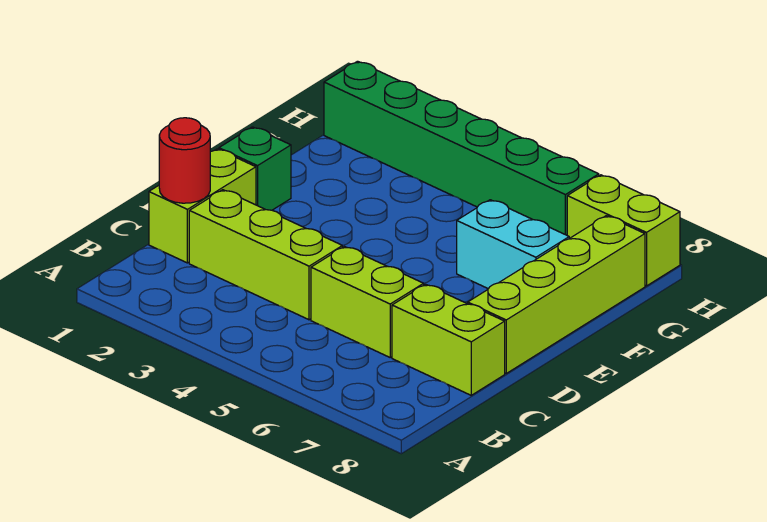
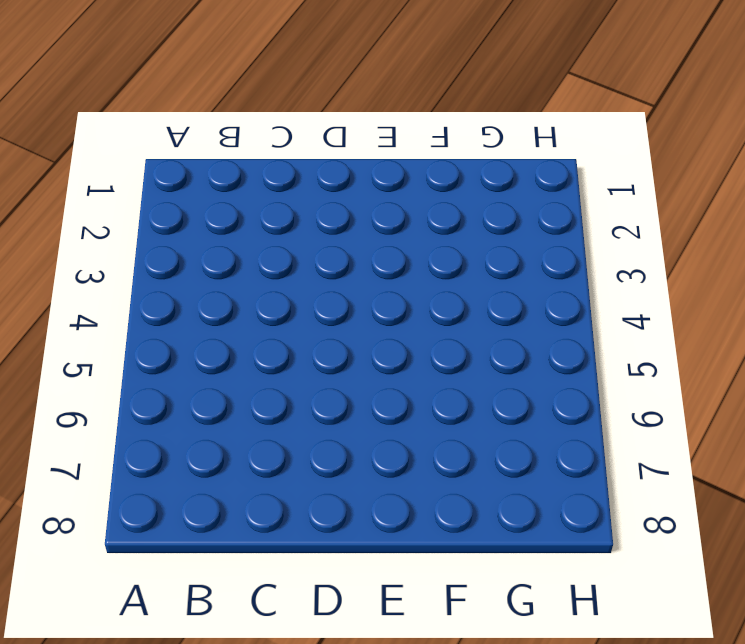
none -> lime 1x2 brick [149,149,256,263]
none -> lime 1x3 brick [189,190,342,320]

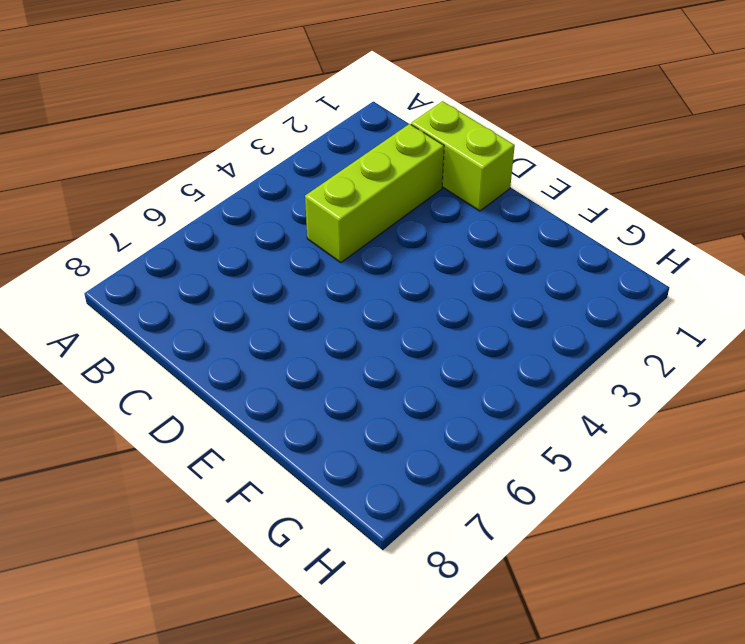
none -> lime 1x2 brick [311,247,424,357]
none -> lime 1x2 brick [392,284,505,395]

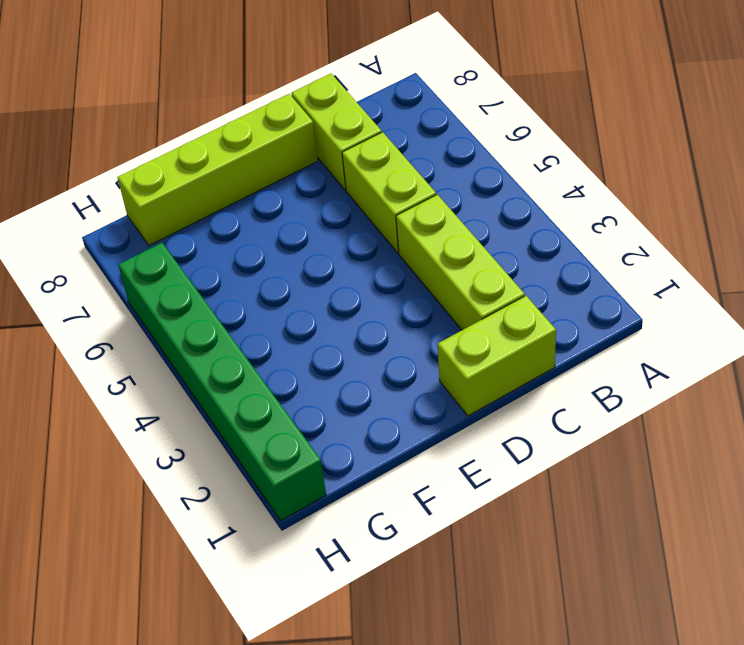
none -> green 1x1 brick [219,127,291,210]
none -> cyan 1x2 brick [457,200,569,289]

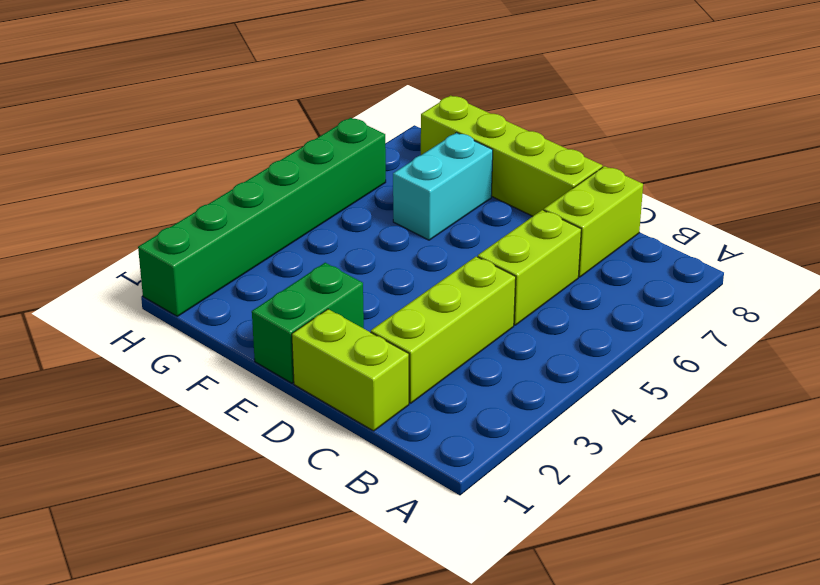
green 1x2 brick [252,263,364,383] -> green 1x1 brick [219,127,291,210]
none -> lime 1x2 brick [567,175,680,286]
none -> red 1x1 round brick [159,118,210,203]

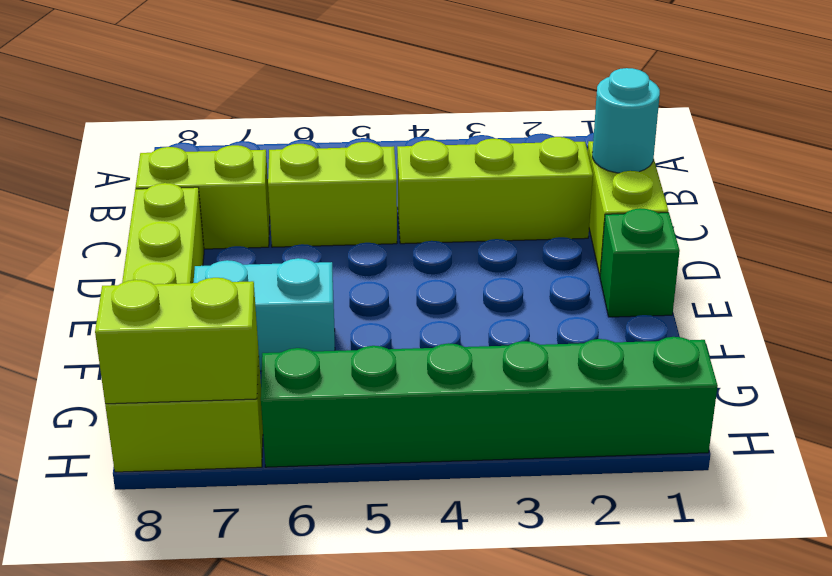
cyan 1x1 round brick [592,68,660,173] -> red 1x1 round brick [159,118,210,203]
lime 1x2 brick [95,278,259,404] -> none

